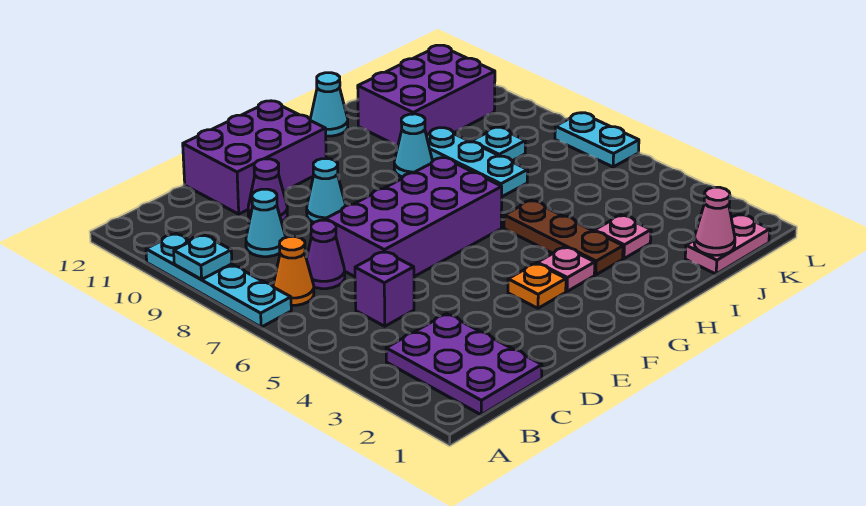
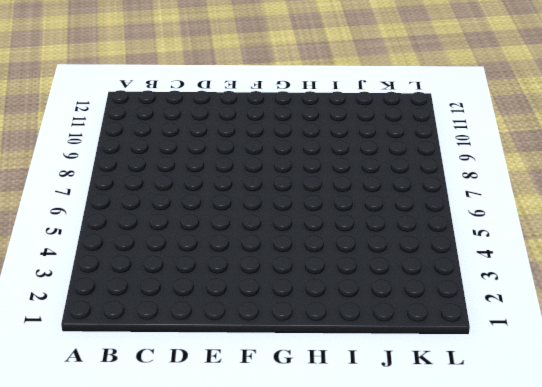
none -> cyan 1x4 plate [146,234,291,327]
none -> purple 2x3 plate [386,314,542,415]
none -> orange 1x1 cone [273,237,314,305]

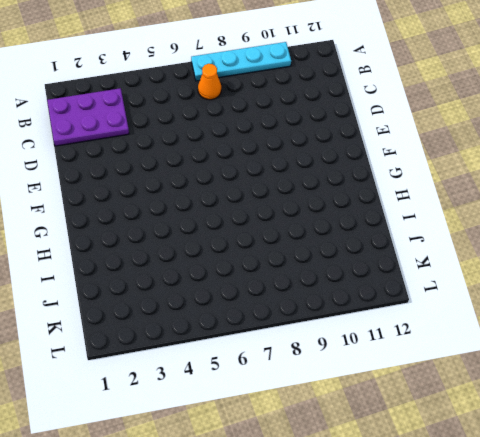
none -> purple 1x1 brick [355,251,414,326]
none -> purple 1x1 cone [307,220,345,289]
none -> cyan 1x1 cone [246,189,286,257]

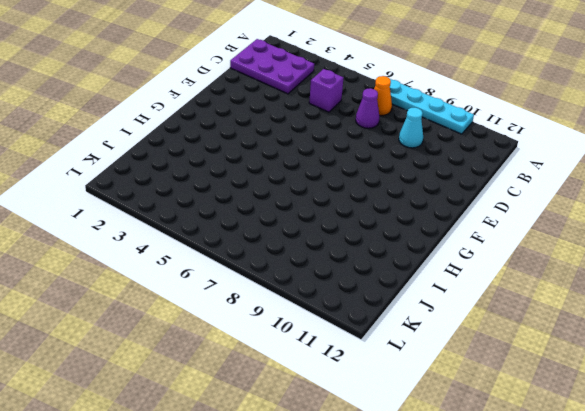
none -> purple 2x4 brick [326,158,502,277]
none -> purple 1x1 cone [248,159,287,222]
none -> purple 2x3 brick [183,101,326,214]

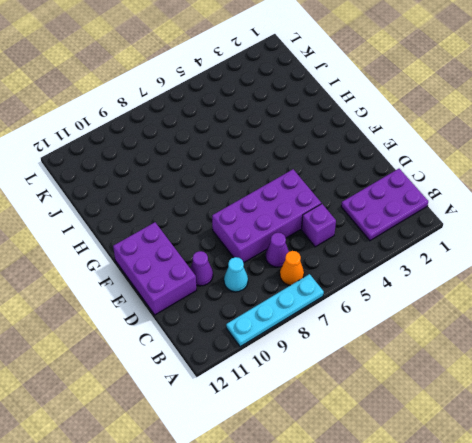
purple 2x4 brick [212,169,321,263] -> purple 2x4 brick turned to [326,158,502,277]
none -> cyan 1x1 cone [307,159,346,222]
none -> orange 1x1 plate [508,263,566,308]
none -> pink 1x1 plate [537,247,595,291]

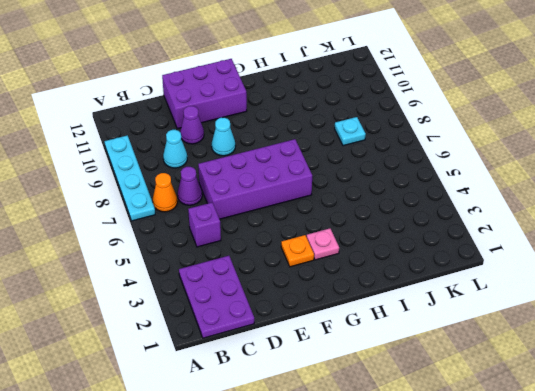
none -> brown 1x3 plate [504,200,623,275]
none -> cyan 1x1 cone [394,114,432,177]
none -> cyan 1x1 cone [310,73,348,136]

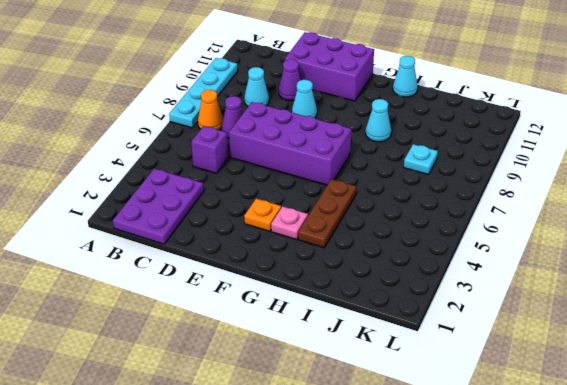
none -> pink 1x1 plate [594,215,651,259]
none -> cyan 1x3 plate [426,128,528,197]
none -> purple 2x3 brick [358,45,495,146]

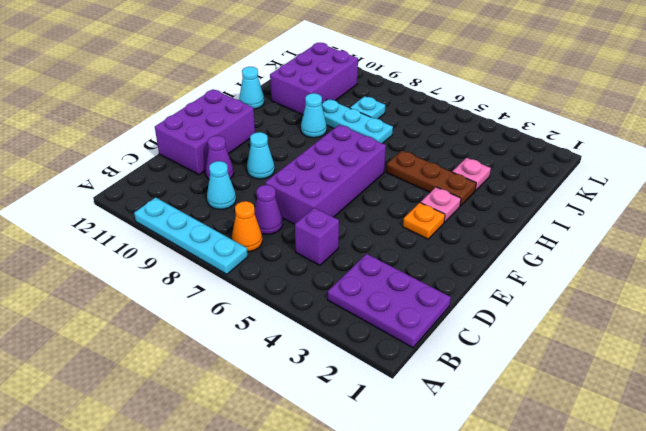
none -> pink 1x2 plate [685,214,770,274]
none -> cyan 1x2 plate [555,113,639,167]
none -> cyan 1x1 plate [174,235,232,280]

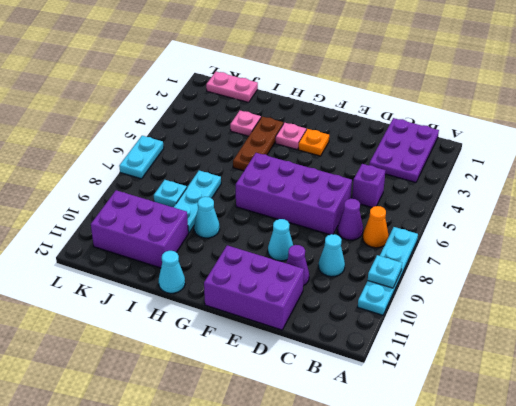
none -> pink 1x1 cone [694,187,735,255]

